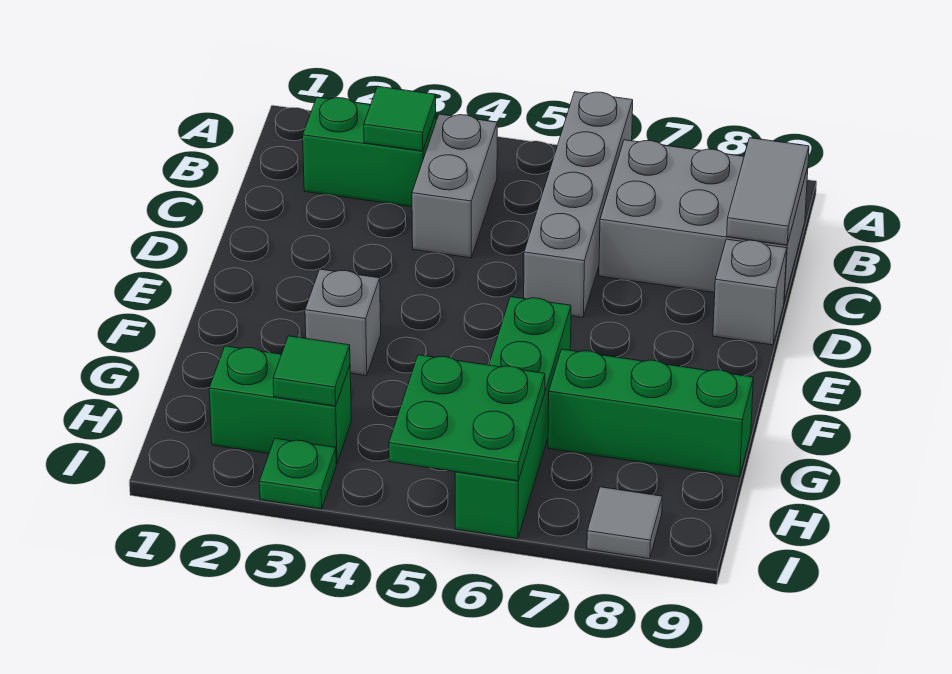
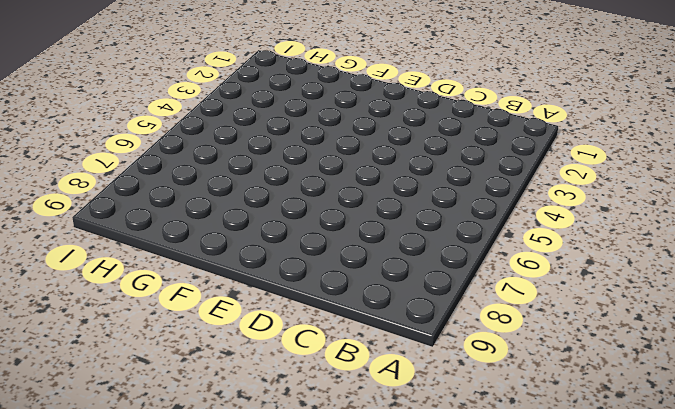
none -> grey 1x4 brick [524,92,633,317]
none -> green 1x2 brick [303,97,436,207]
none -> grey 1x2 brick [412,114,497,258]

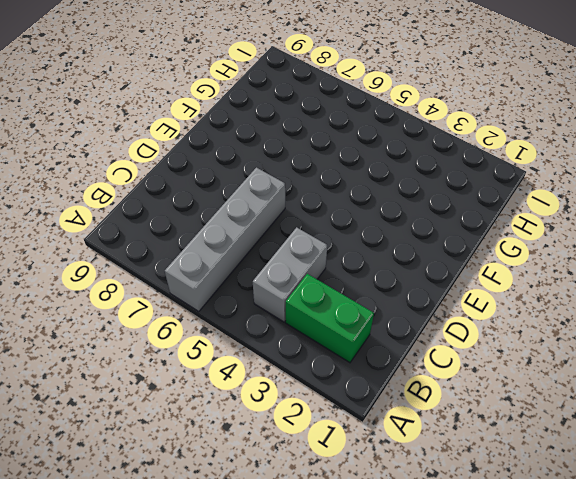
none -> grey 2x3 brick [599,140,808,301]
none -> grey 1x1 brick [713,239,787,345]
none -> grey 1x1 brick [305,269,381,376]

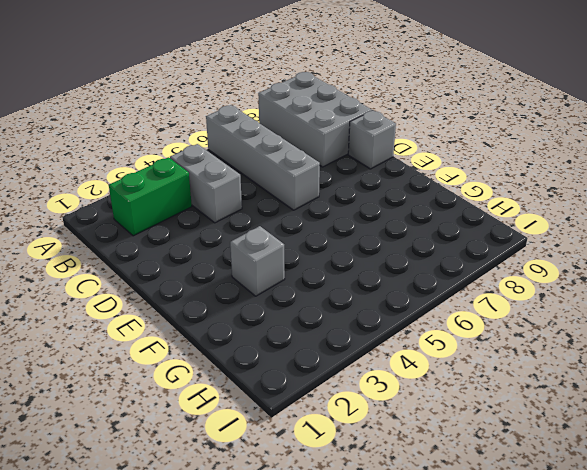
grey 2x3 brick [258,72,372,167] -> grey 2x3 brick turned to [599,140,808,301]
none -> green 1x4 brick [455,297,571,539]
none -> green 1x3 brick [548,349,753,477]
none -> green 1x2 brick [209,346,351,464]

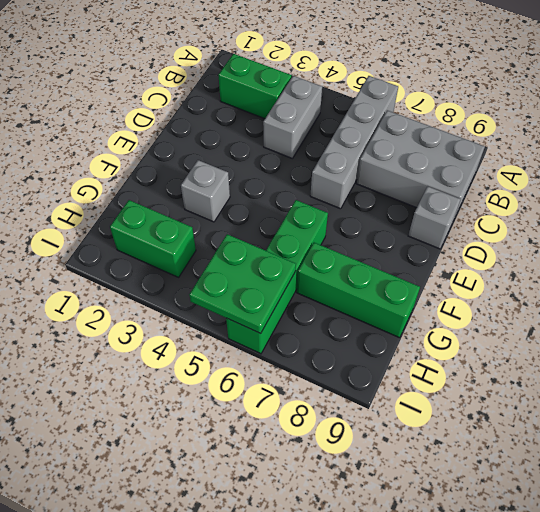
none -> green 1x1 plate [259,438,336,509]
none -> grey 1x1 tile [587,487,662,559]
none -> green 1x1 tile [364,86,436,151]

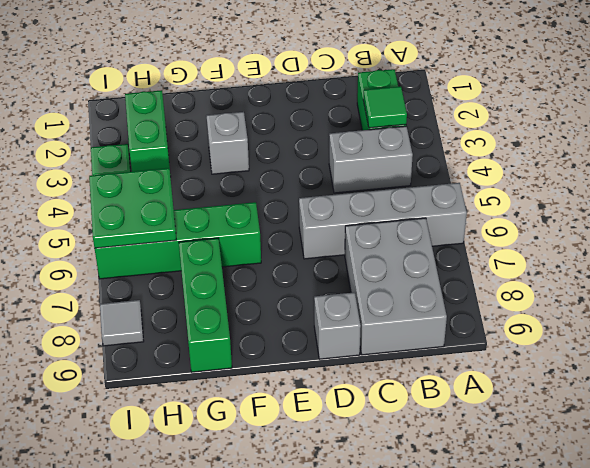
none -> grey 1x2 tile [727,138,809,245]
none -> green 1x1 tile [273,336,350,406]

